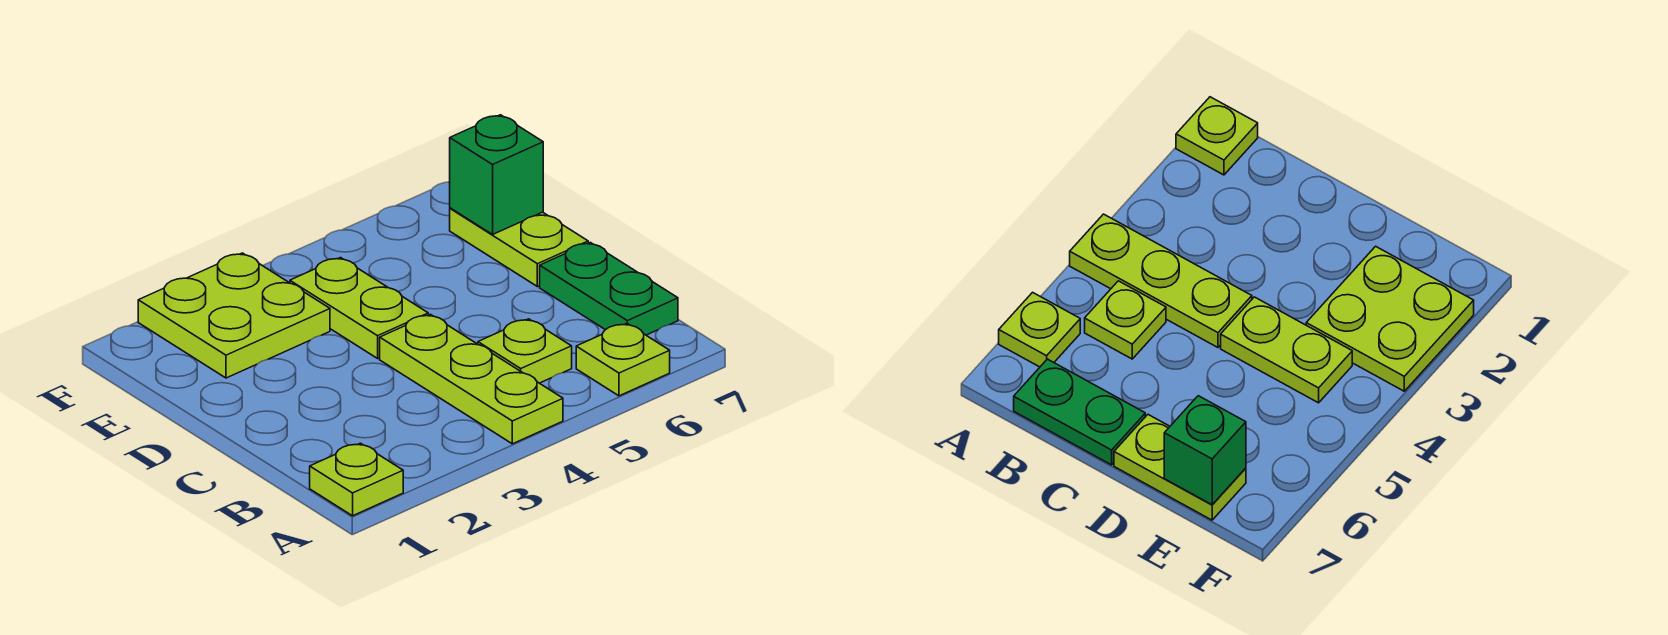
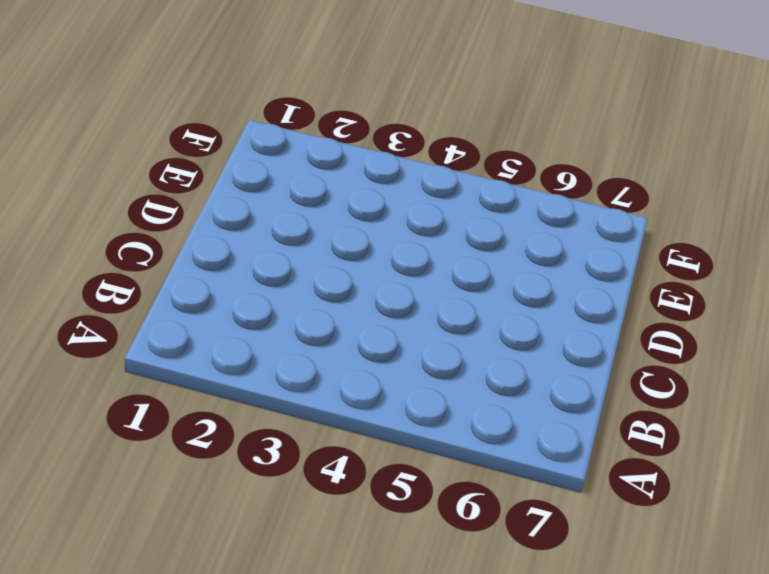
none -> lime 1x1 plate [310,443,403,516]
none -> lime 1x3 plate [380,314,563,444]

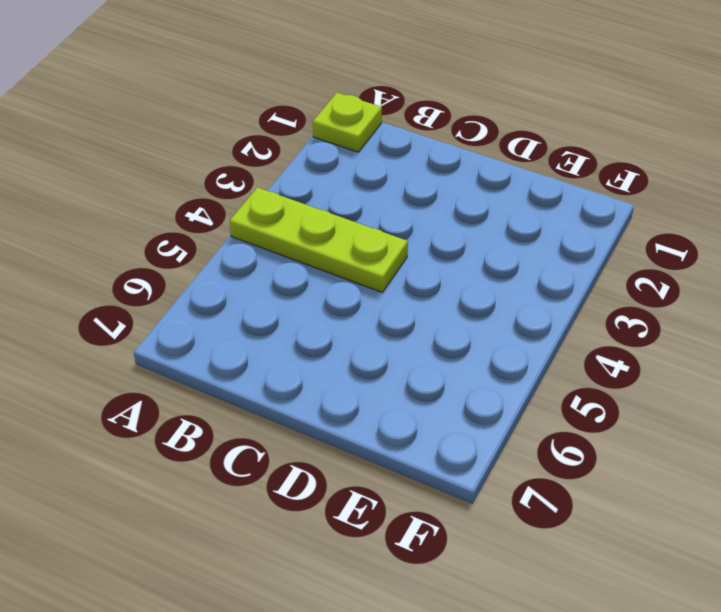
none -> lime 1x1 plate [576,323,670,396]
none -> lime 1x1 plate [478,319,572,383]

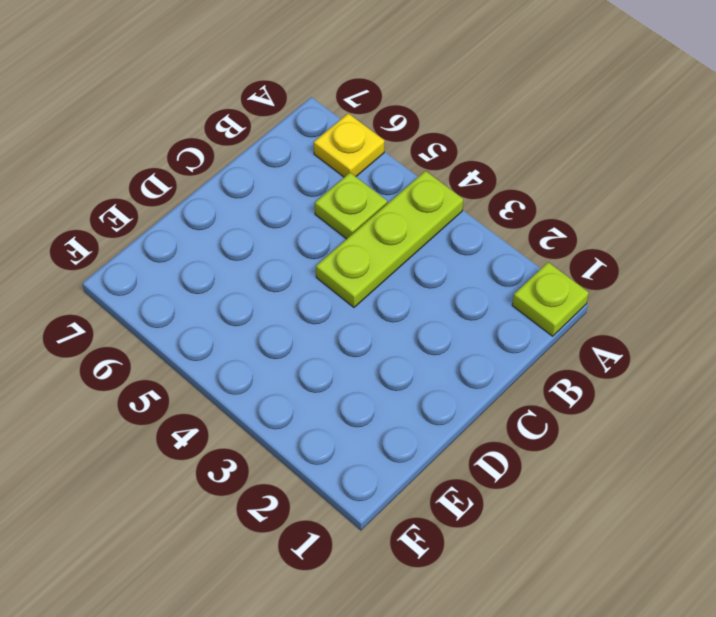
yellow 1x1 plate [314,113,385,177] -> lime 1x1 plate [576,323,670,396]
none -> green 1x2 plate [540,242,678,335]
none -> lime 1x2 plate [290,258,428,358]

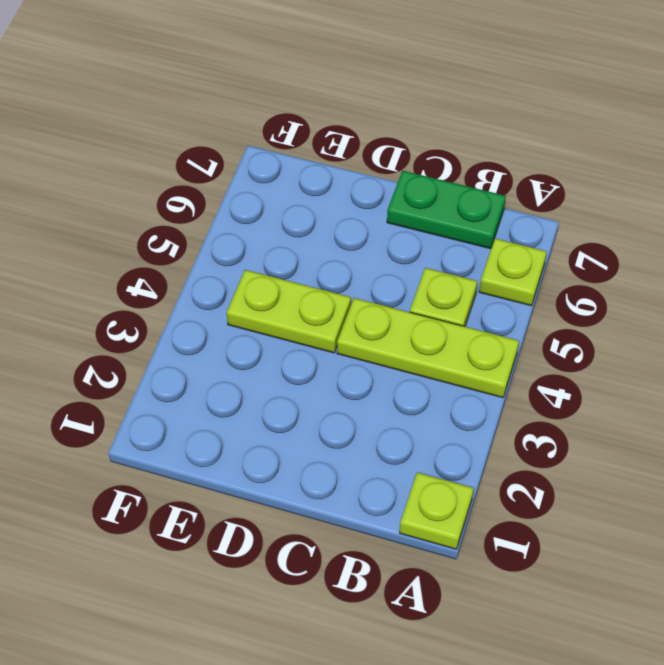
none -> lime 1x2 plate [450,208,588,287]
none -> lime 2x2 plate [138,253,330,378]

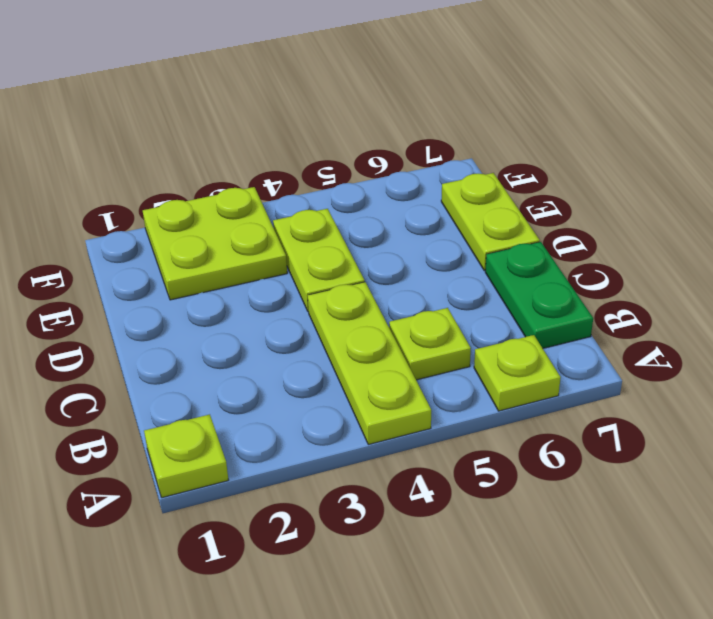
none -> green 1x1 brick [450,115,543,234]

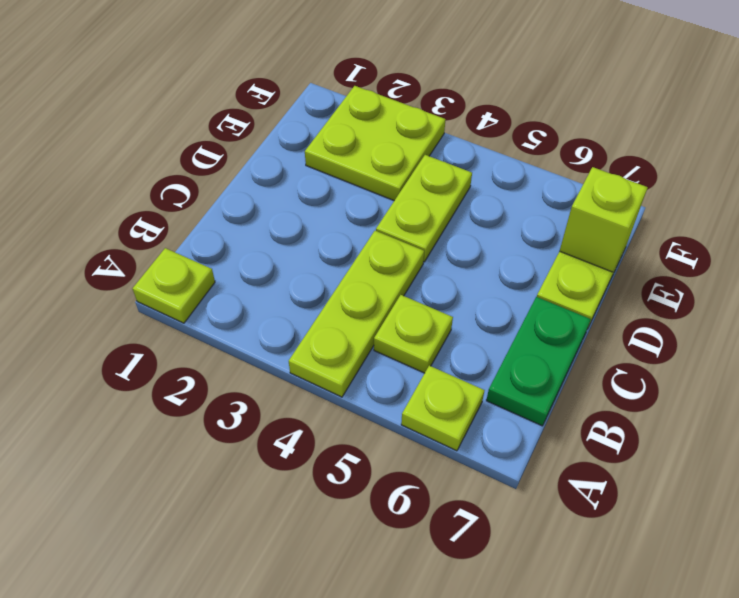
lime 1x1 brick [560,167,648,272] -> green 1x1 brick [450,115,543,234]

